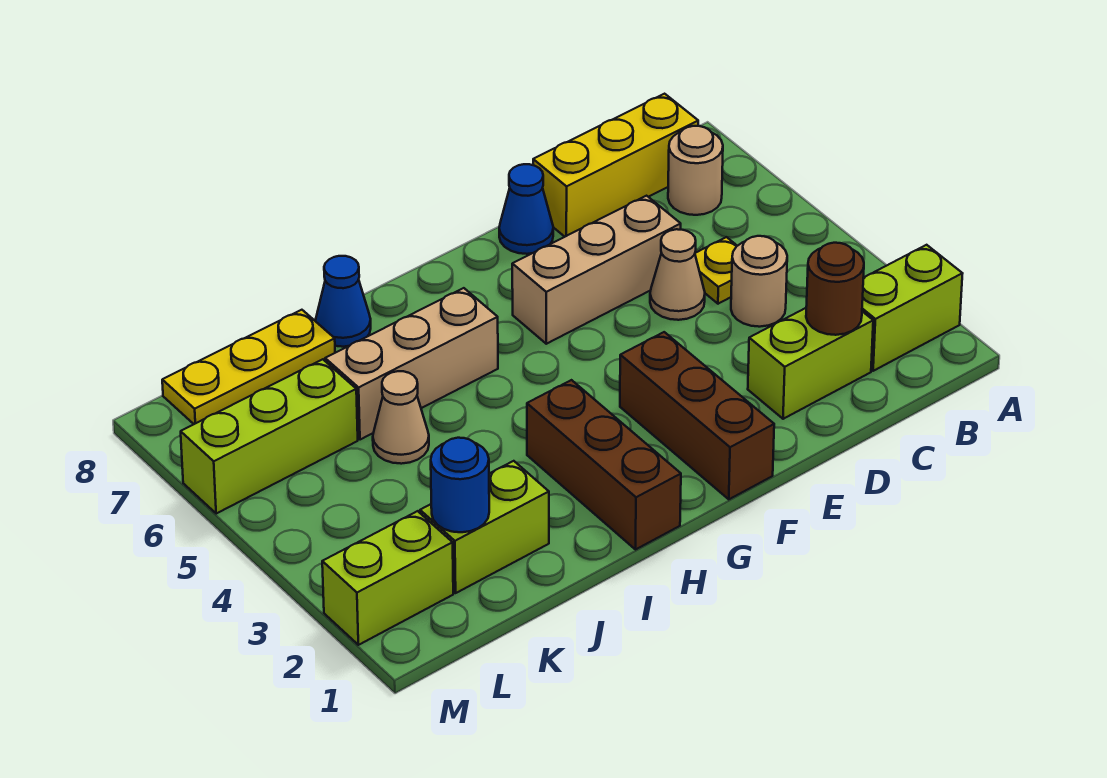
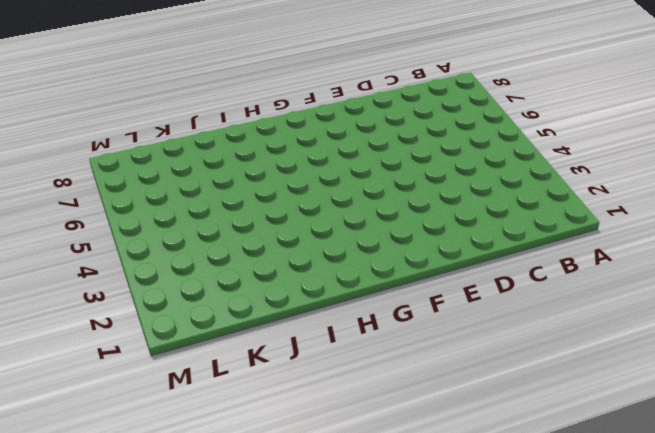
none -> lime 1x2 brick [862,245,963,371]
none -> tan 1x1 round brick [668,126,723,215]
none -> yellow 1x3 brick [533,94,698,237]

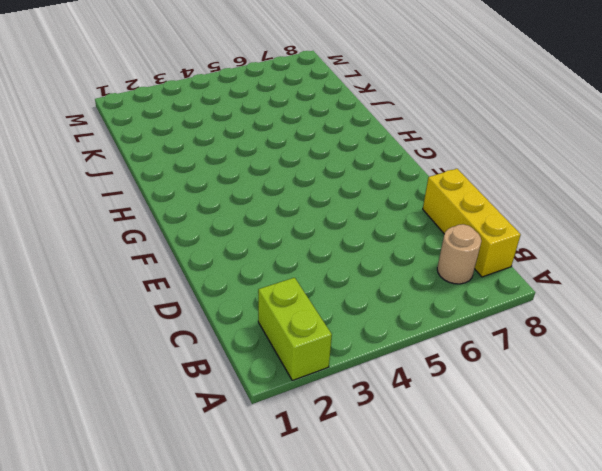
none -> lime 1x2 brick [748,308,873,419]
none -> tan 1x1 round brick [731,236,787,327]
none -> yellow 1x1 plate [695,237,737,304]

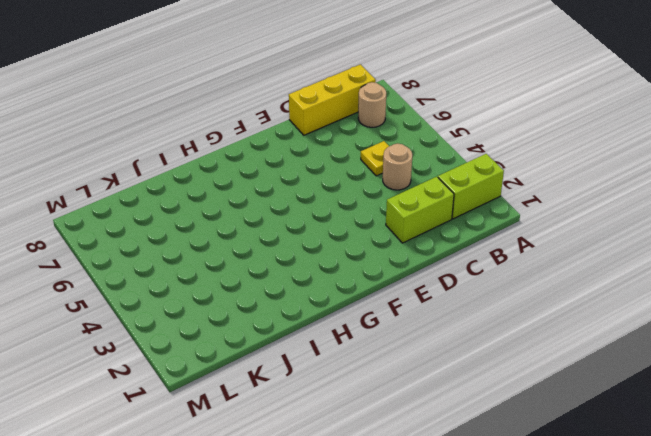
none -> tan 1x1 cone [650,229,705,320]
none -> tan 1x3 brick [512,196,681,344]
none -> blue 1x1 cone [499,164,553,254]

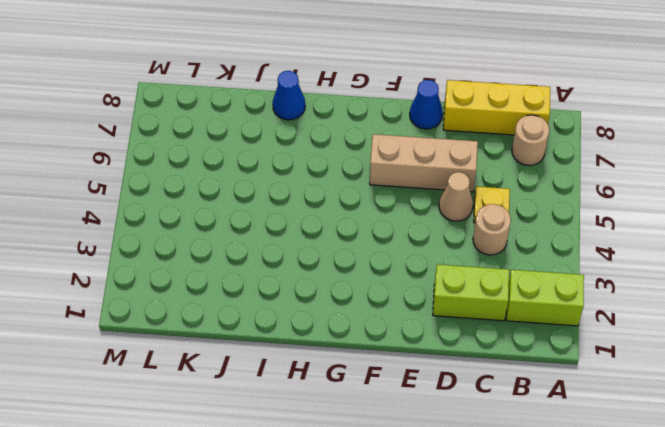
none -> brown 1x3 brick [620,332,774,499]
none -> brown 1x3 brick [527,380,681,550]
none -> tan 1x3 brick [325,288,498,440]

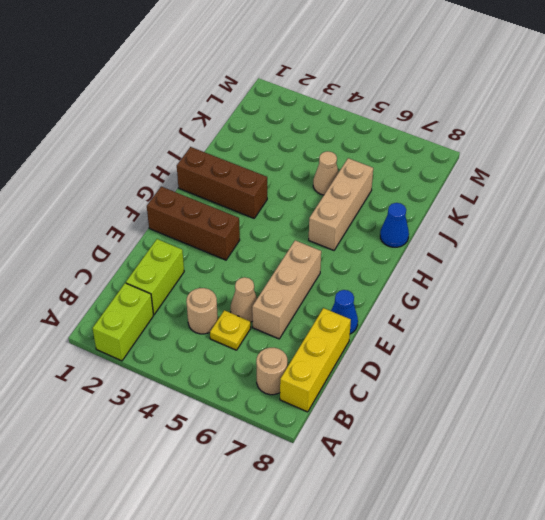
none -> lime 1x2 brick [420,461,549,593]
none -> yellow 1x3 plate [162,310,335,424]
none -> lime 1x3 brick [181,359,358,513]

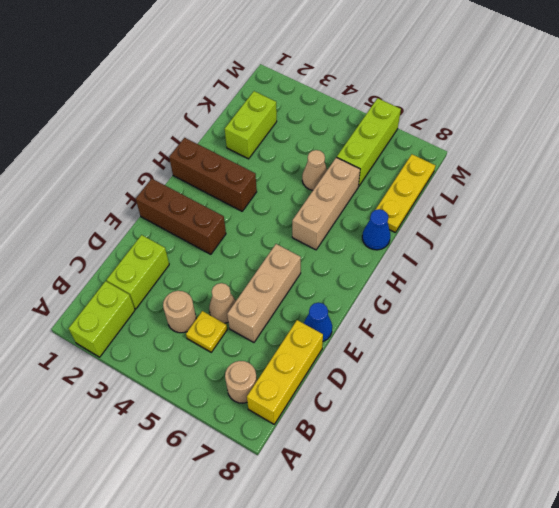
none -> lime 1x2 brick [322,511,453,645]
none -> brown 1x1 round brick [806,243,864,335]
none -> blue 1x1 round brick [431,438,489,532]

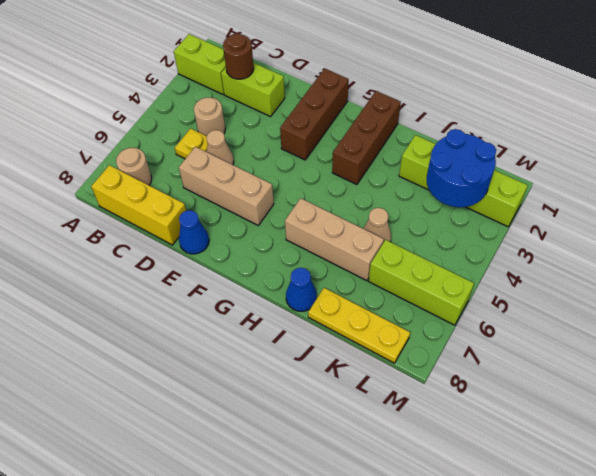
blue 2x2 round brick [427,129,496,207] -> blue 1x1 round brick [431,438,489,532]

